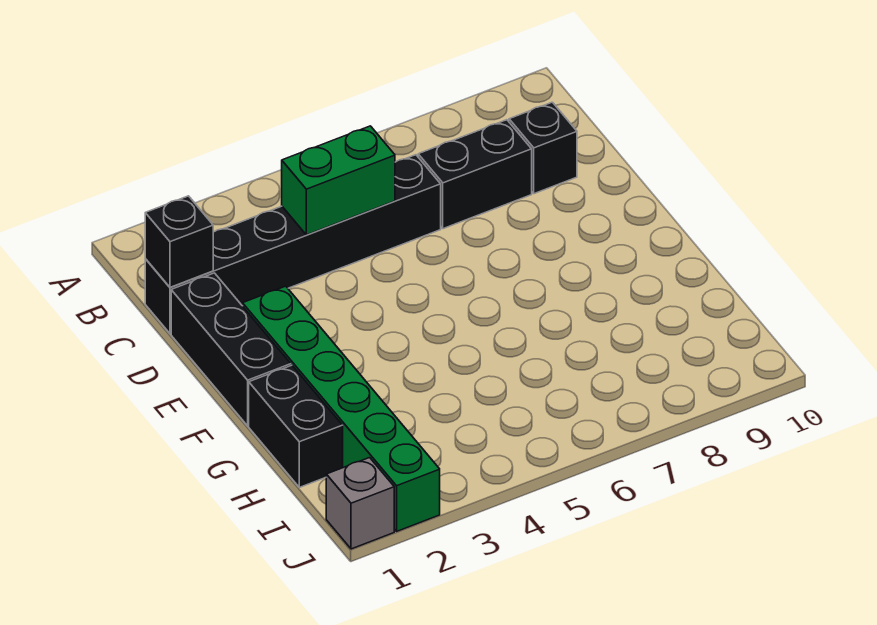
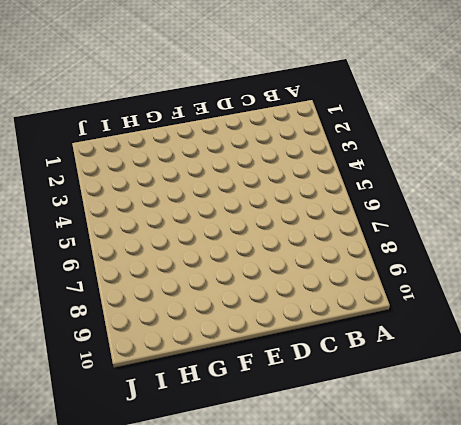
none -> black 1x6 brick [145,155,441,334]
none -> black 1x2 brick [418,120,532,229]

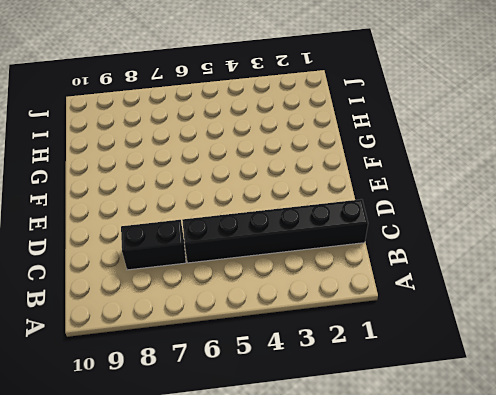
none -> black 1x1 brick [509,102,577,194]
none -> black 1x3 brick [171,273,291,426]

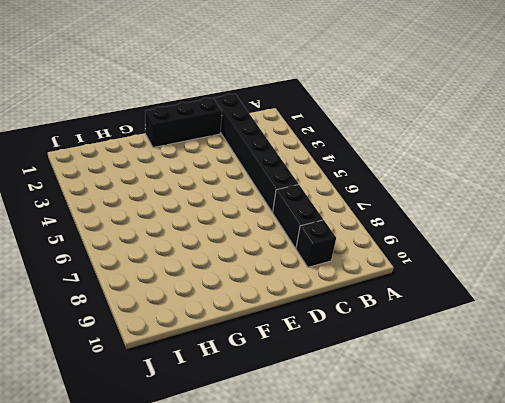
none -> green 1x6 brick [243,286,440,531]
none -> black 1x2 brick [249,365,343,487]

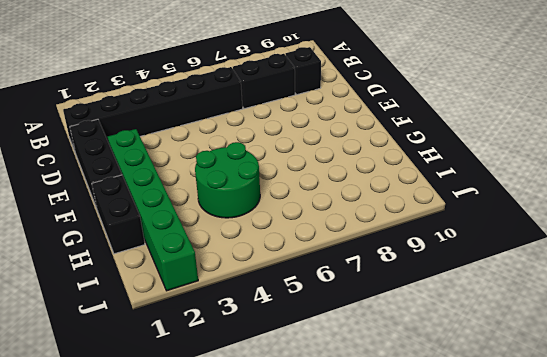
green 2x2 round brick [195,142,260,218] -> none
none -> grey 1x1 brick [326,458,394,549]
none -> black 1x1 brick [145,196,213,287]

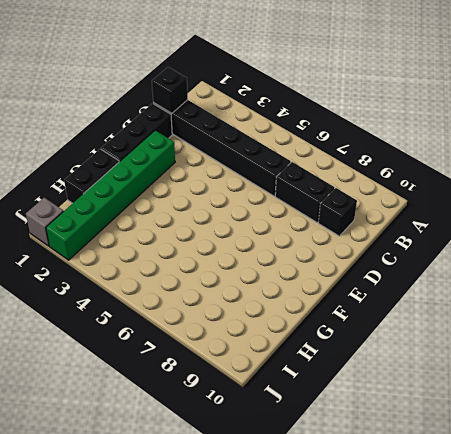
none -> green 1x2 brick [282,126,395,235]

